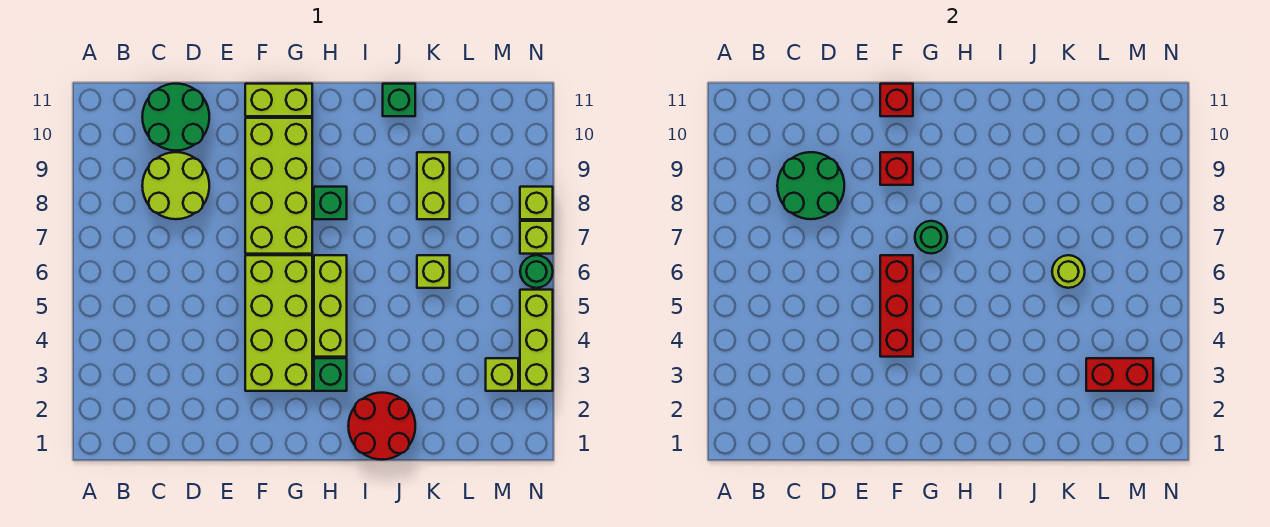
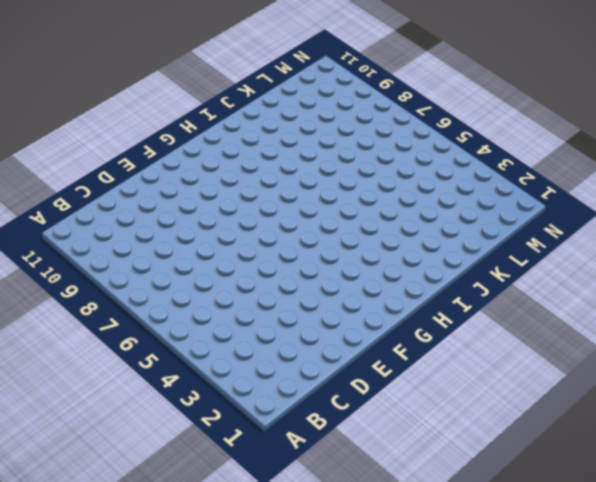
none -> lime 2x2 round brick [142,152,209,219]
none -> green 2x2 round brick [142,84,209,151]
none -> lime 2x4 brick [245,255,312,391]

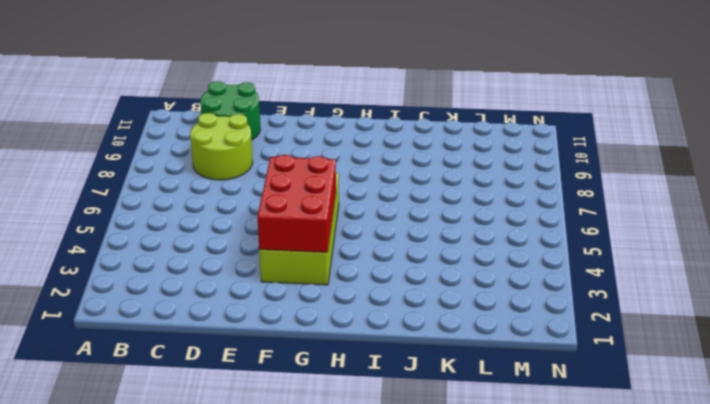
red 2x3 brick [257,155,336,252] -> red 1x3 brick [880,255,913,357]
none -> lime 2x4 brick [245,118,312,254]
none -> lime 1x2 brick [245,84,312,116]
none -> green 1x1 brick [314,358,347,391]

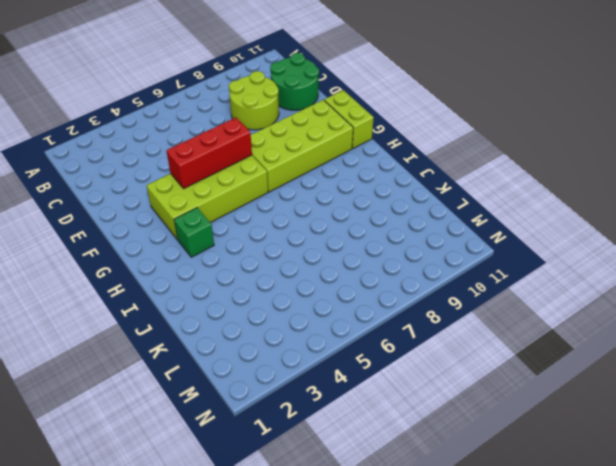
none -> lime 1x3 brick [314,255,347,357]
none -> green 1x1 brick [314,187,347,219]
none -> red 2x2 round brick [348,393,415,460]

